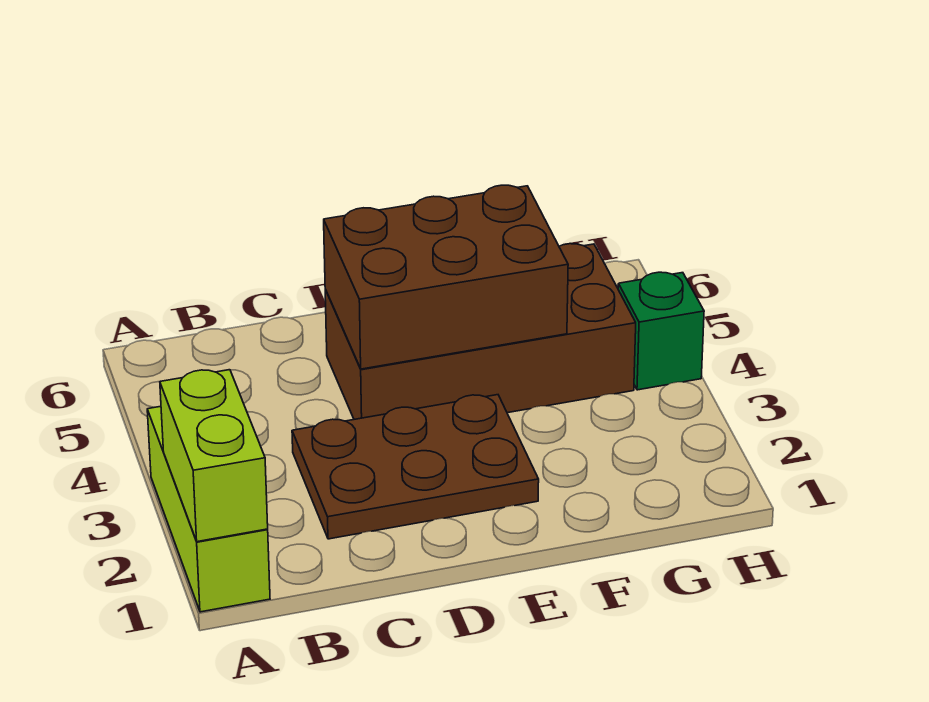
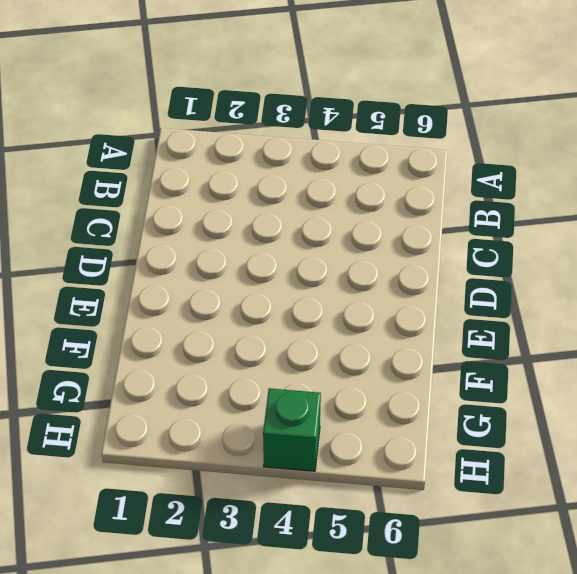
none -> lime 1x3 brick [147,406,270,612]
none -> brown 2x3 plate [292,395,539,539]

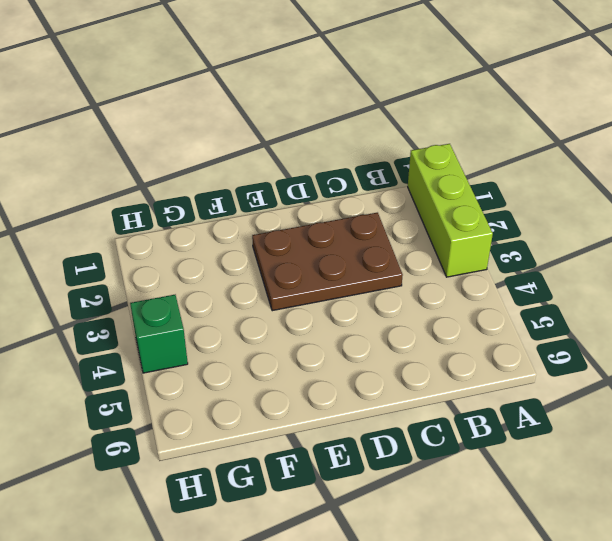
none -> brown 2x4 brick [325,244,636,419]
none -> lime 1x2 brick [160,370,268,542]

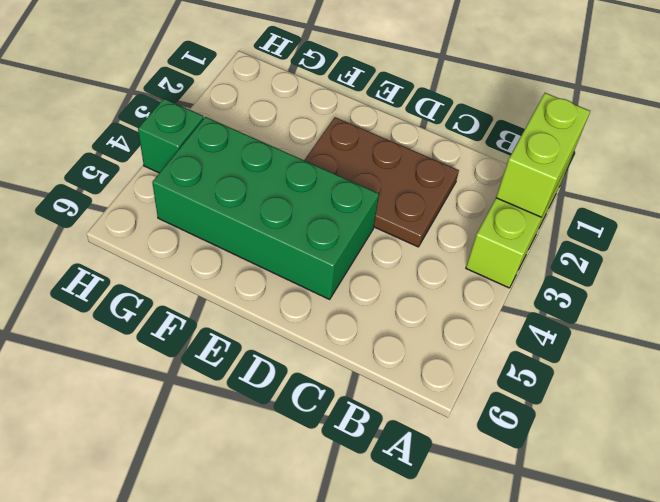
green 2x4 brick [152,117,379,299] -> brown 2x4 brick [325,244,636,419]
none -> brown 2x3 brick [324,185,568,369]

